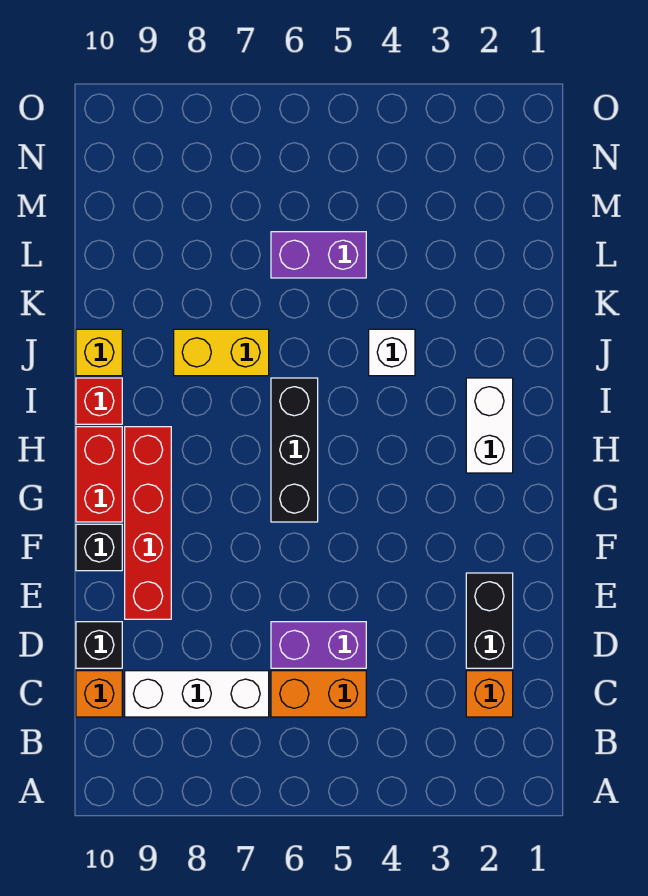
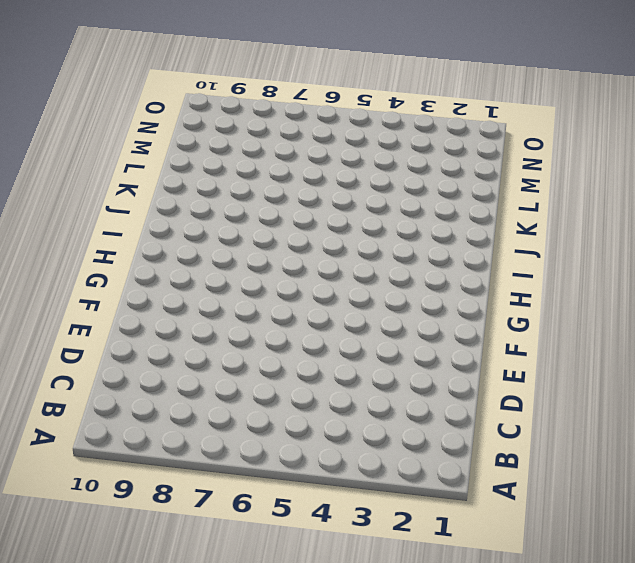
none -> orange 1x1 brick [466,671,513,717]
none -> orange 1x2 brick [271,671,366,717]
none -> white 1x3 brick [125,671,269,717]

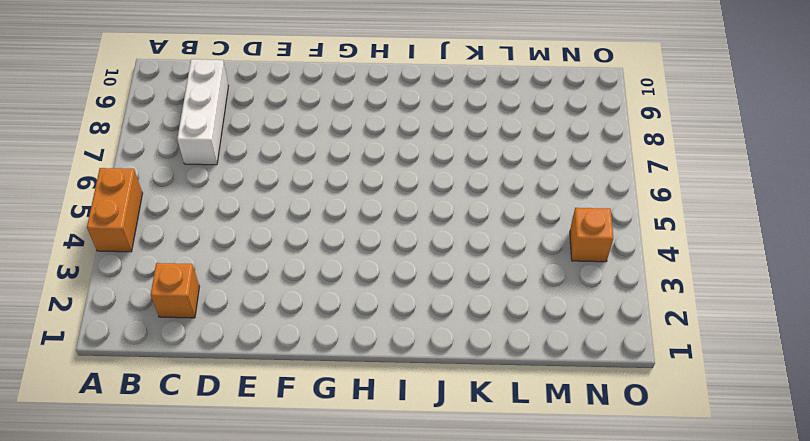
orange 1x2 brick [87,168,143,252] -> orange 1x2 brick moved to [271,671,366,717]
orange 1x1 brick [570,208,613,262] -> orange 1x1 brick moved to [76,671,122,717]
none -> black 1x2 brick [466,573,513,668]
none -> purple 1x2 brick [271,622,366,668]
none -> black 1x1 brick [76,622,122,668]

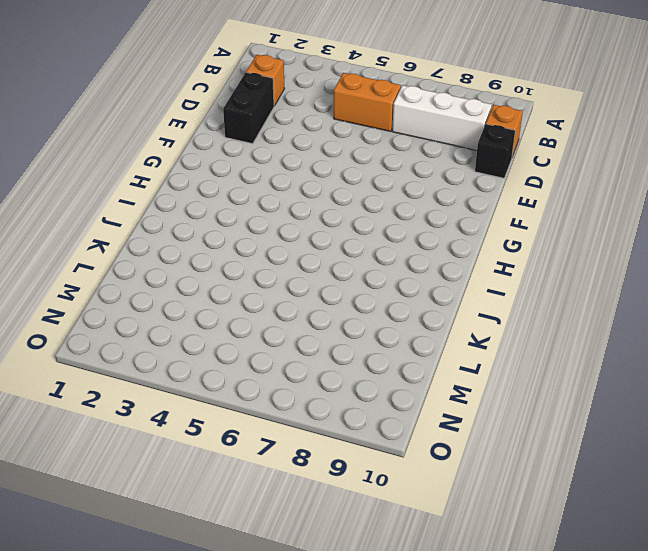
none -> purple 1x2 brick [271,622,366,668]
none -> red 1x4 brick [125,427,171,619]
none -> black 1x1 brick [76,524,122,571]

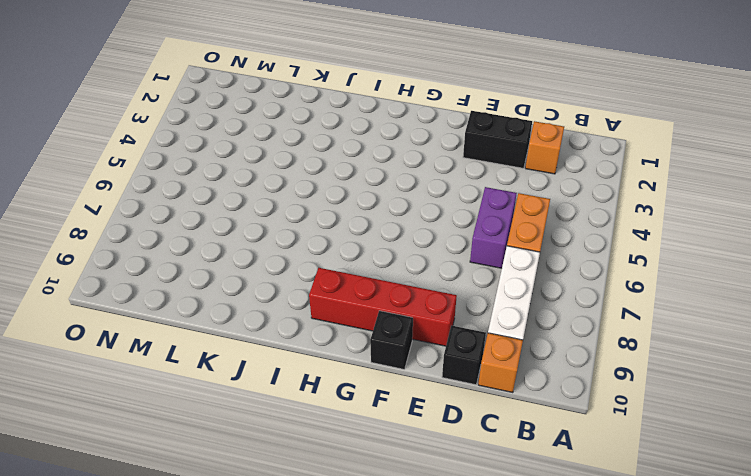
none -> black 1x3 brick [271,378,318,522]
none -> red 1x2 brick [76,427,122,522]
none -> white 1x2 brick [466,378,513,473]

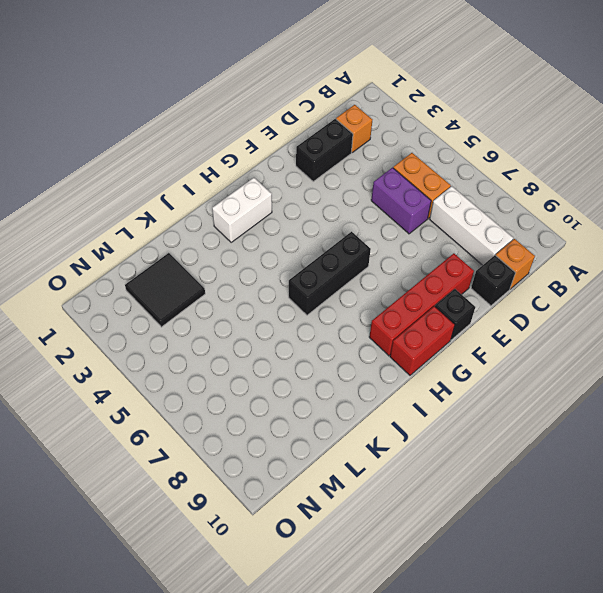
black 2x2 tile [125,253,205,327] -> none
none -> red 1x1 brick [76,378,122,424]
none -> white 1x1 brick [369,329,415,376]
none -> yellow 1x2 brick [174,329,269,376]

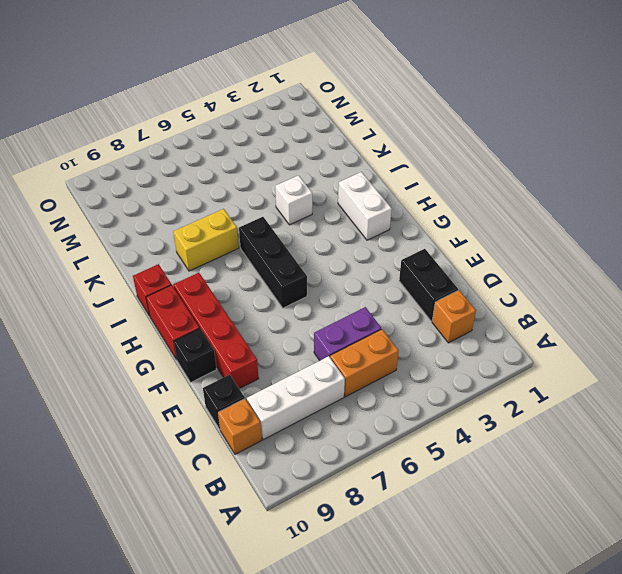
none -> yellow 1x1 brick [76,329,122,376]
none -> purple 1x2 brick [271,232,366,278]

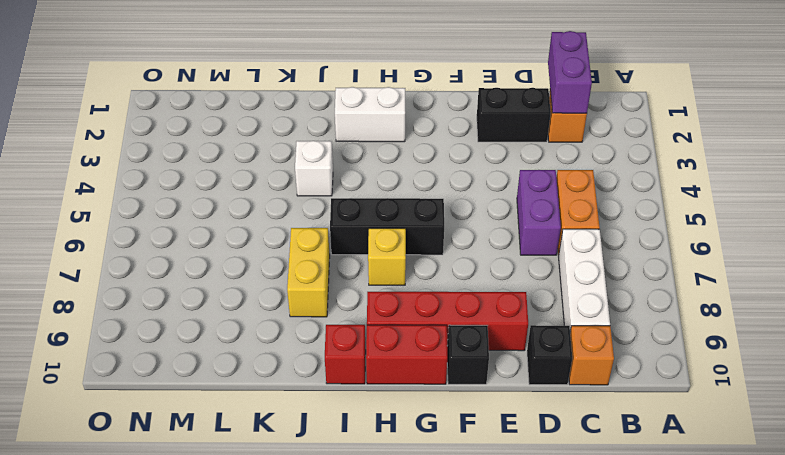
purple 1x2 brick [548,31,592,113] -> purple 1x2 brick moved to [271,232,366,278]
yellow 1x1 brick [368,228,406,285] -> yellow 1x1 brick moved to [76,329,122,376]

